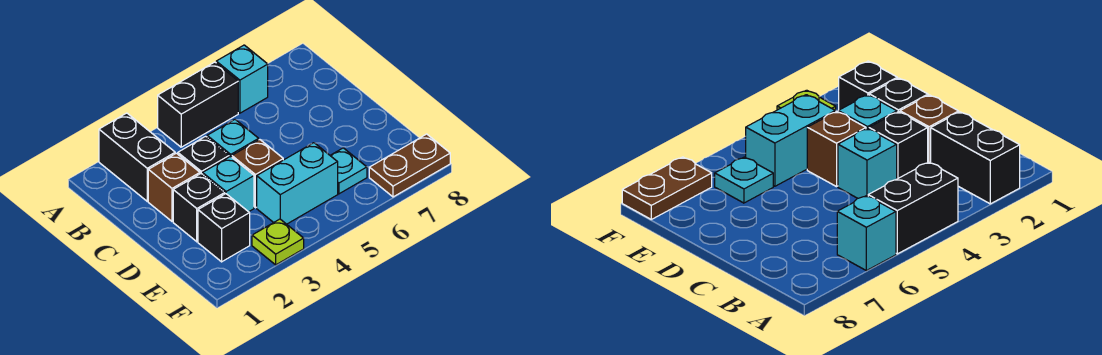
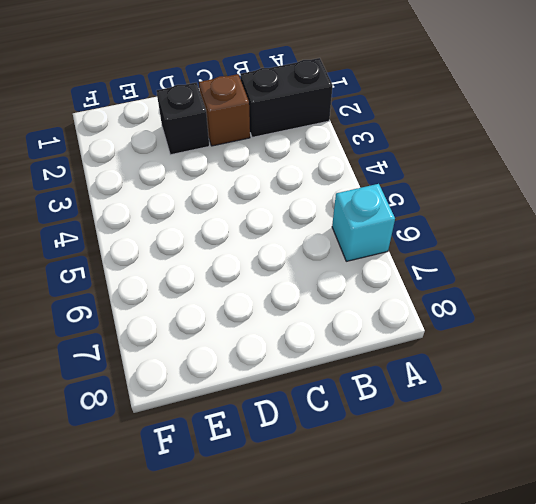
none -> black 1x2 brick [158,62,238,147]
none -> black 1x1 brick [178,136,229,174]
none -> cyan 1x1 brick [207,120,259,157]

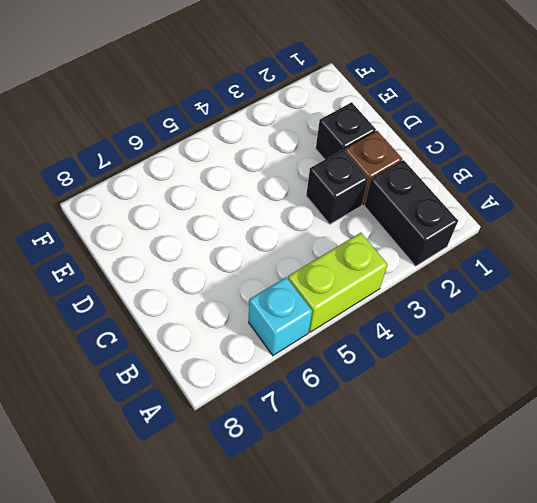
lime 1x2 brick [288,233,387,332] -> black 1x2 brick [158,62,238,147]
none -> cyan 1x1 brick [207,120,259,157]
none -> cyan 1x1 brick [203,156,254,212]
none -> brown 1x1 brick [232,140,283,208]

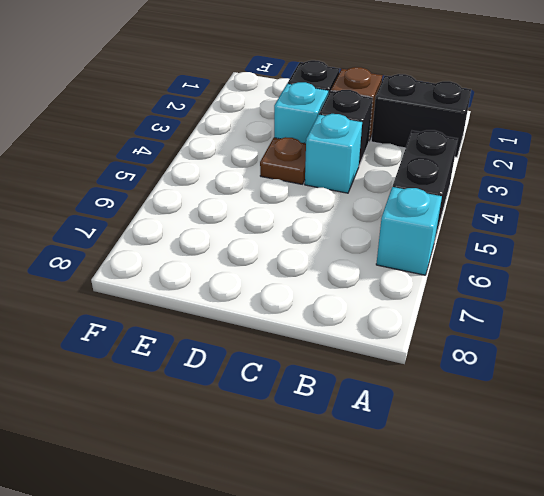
brown 1x1 plate [260,137,306,184] -> brown 1x1 brick [232,140,283,208]
none -> black 1x1 brick [198,194,250,262]
none -> cyan 1x2 brick [257,143,338,224]
none -> cyan 1x1 plate [330,148,367,194]

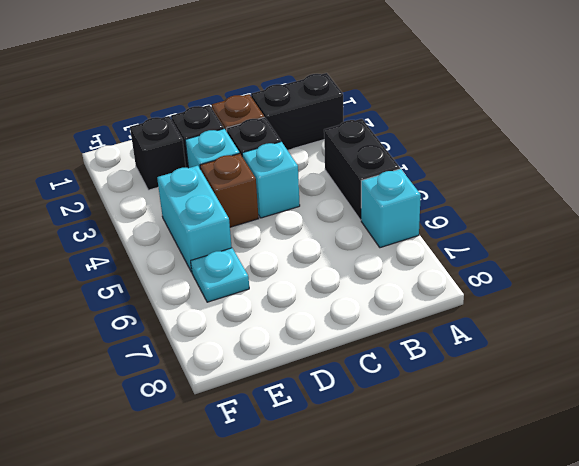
none -> lime 1x1 plate [252,219,304,265]
none -> brown 1x2 plate [369,134,450,197]

